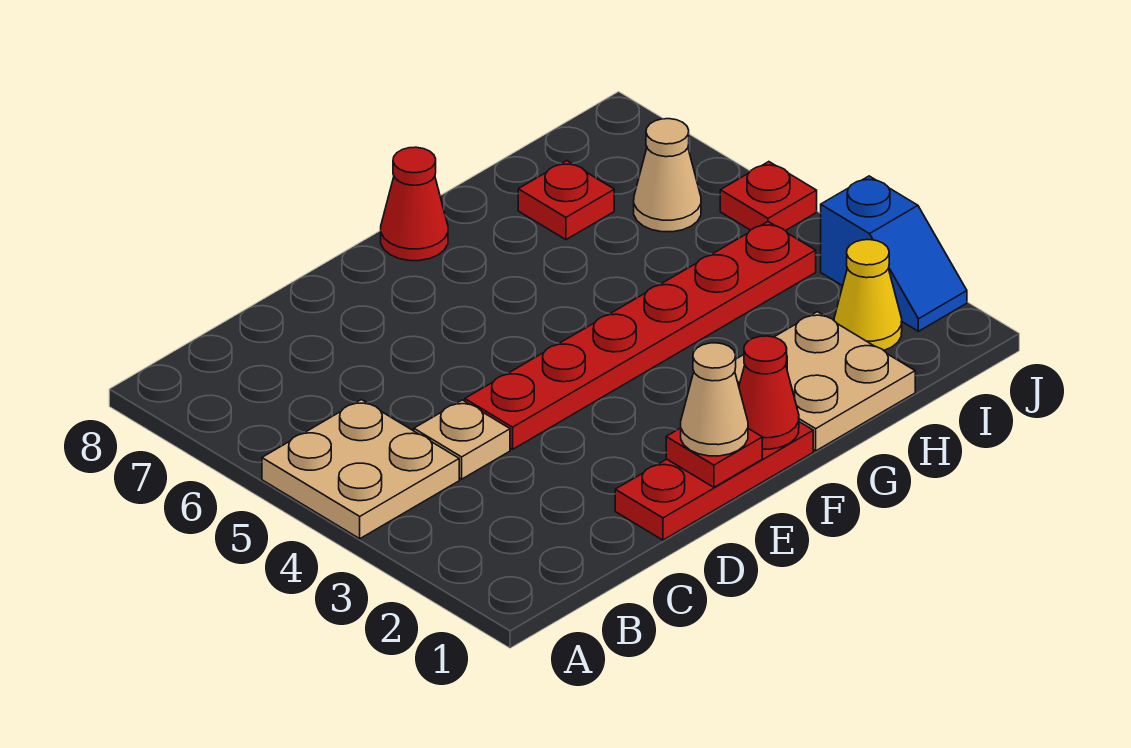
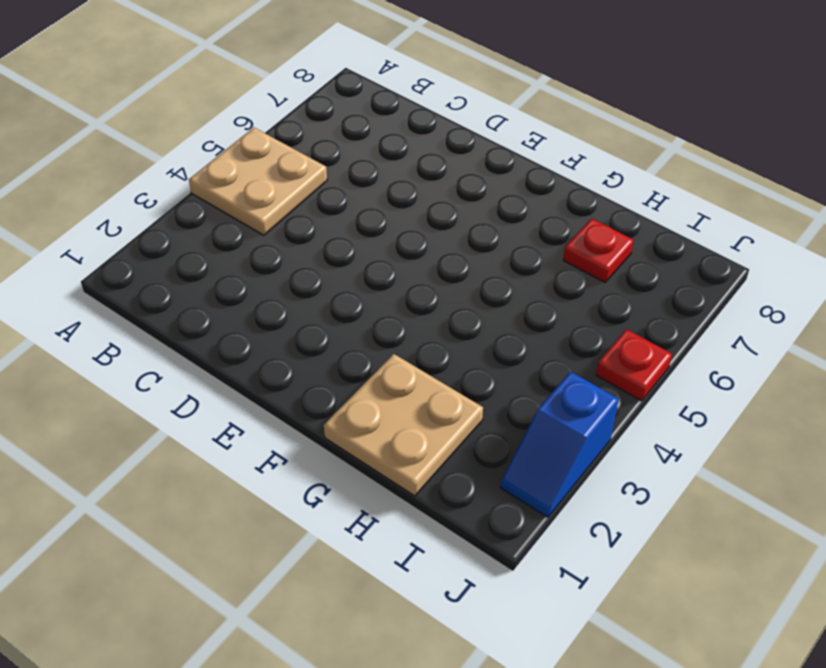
none -> tan 1x1 plate [414,400,510,479]
none -> red 1x3 plate [615,422,813,540]
none -> red 1x6 plate [465,222,816,449]

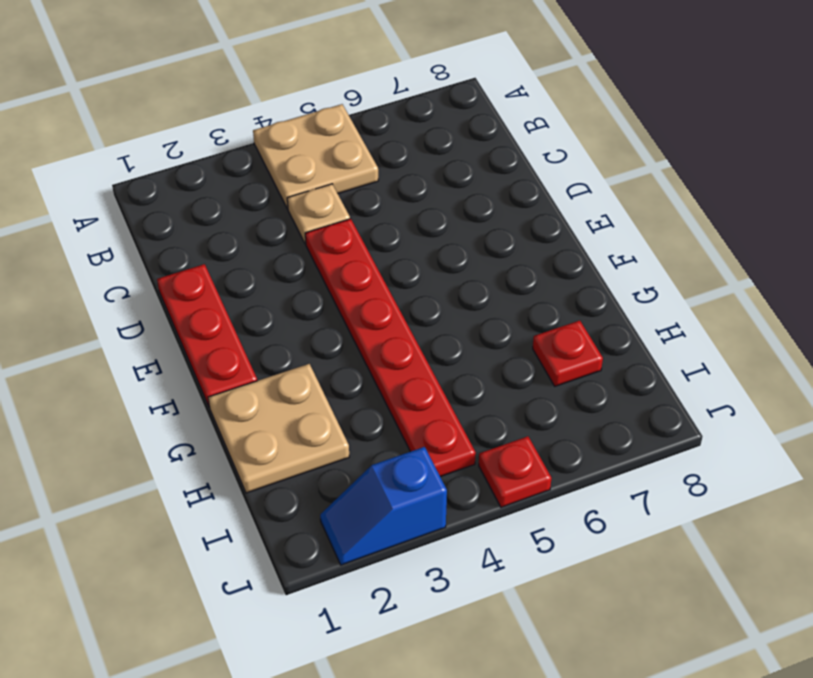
none -> red 1x1 cone [381,147,448,261]
none -> yellow 1x1 cone [834,240,902,350]
none -> tan 1x1 cone [634,119,701,232]

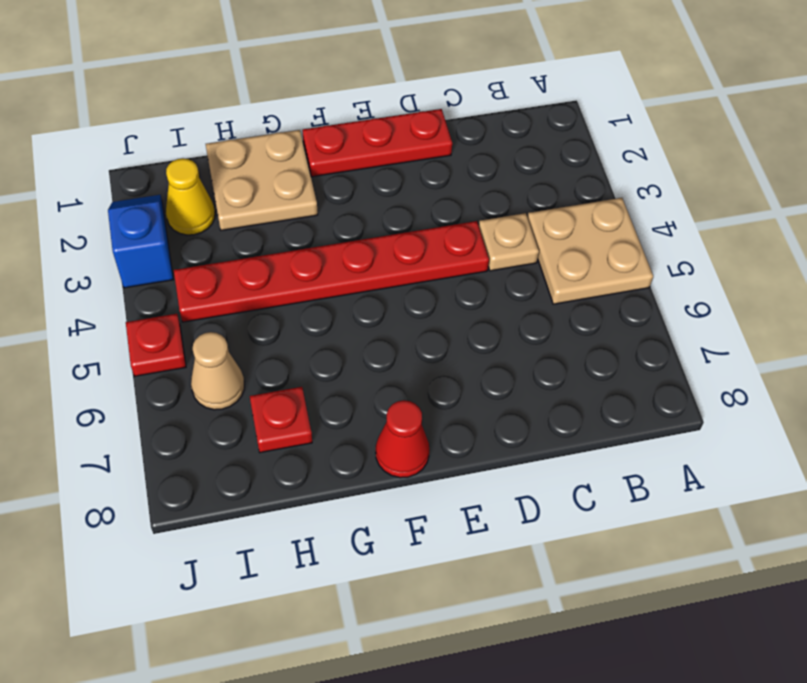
none -> red 1x1 plate [666,428,762,487]
none -> red 1x1 cone [739,336,799,449]
none -> tan 1x1 cone [681,343,748,456]

